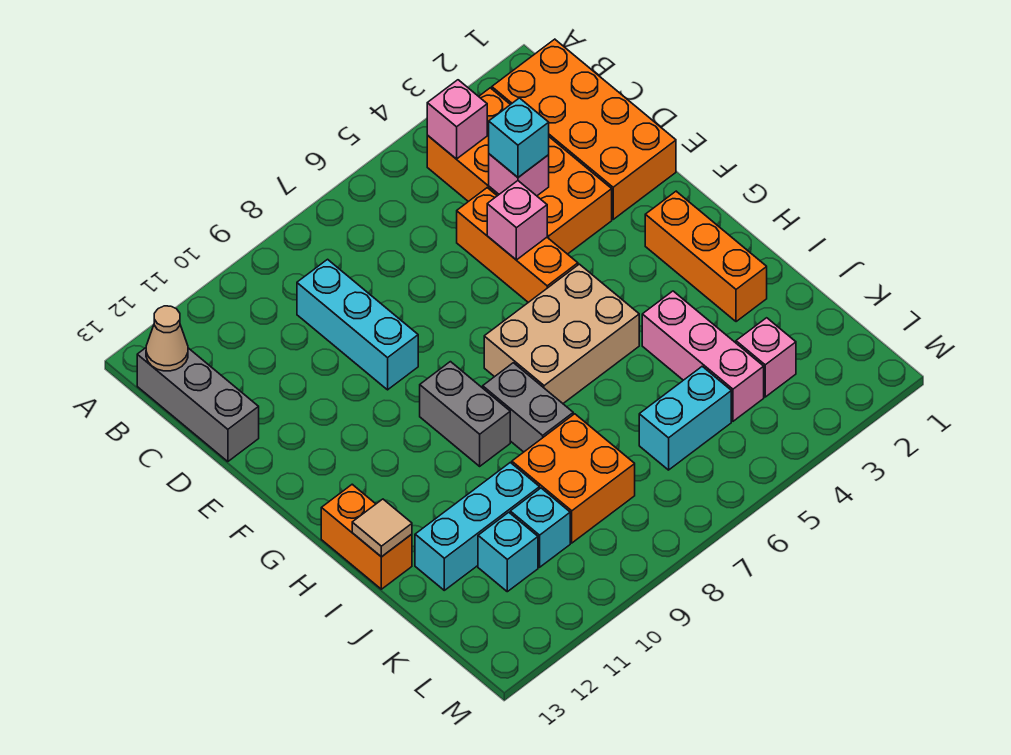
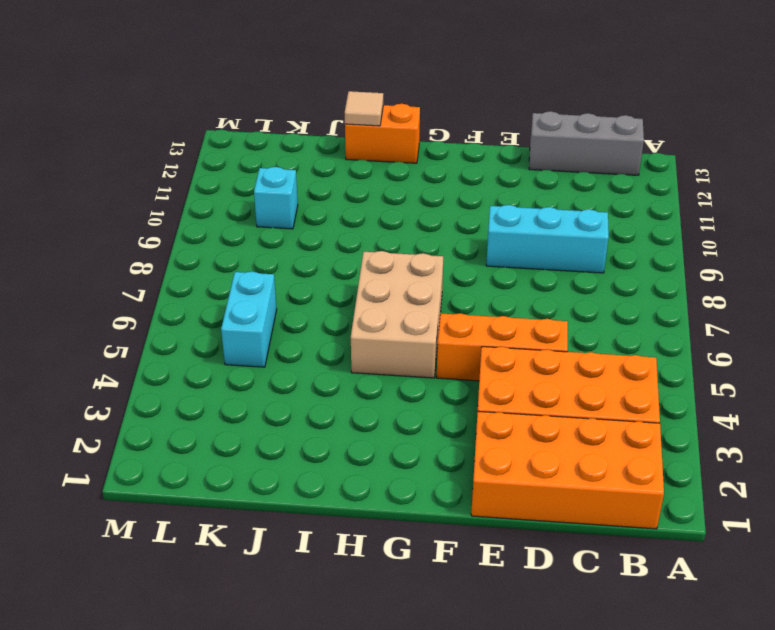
none -> orange 1x3 brick [645,191,767,322]
none -> grey 1x2 brick [420,362,510,466]
none -> grey 1x2 brick [483,363,573,452]

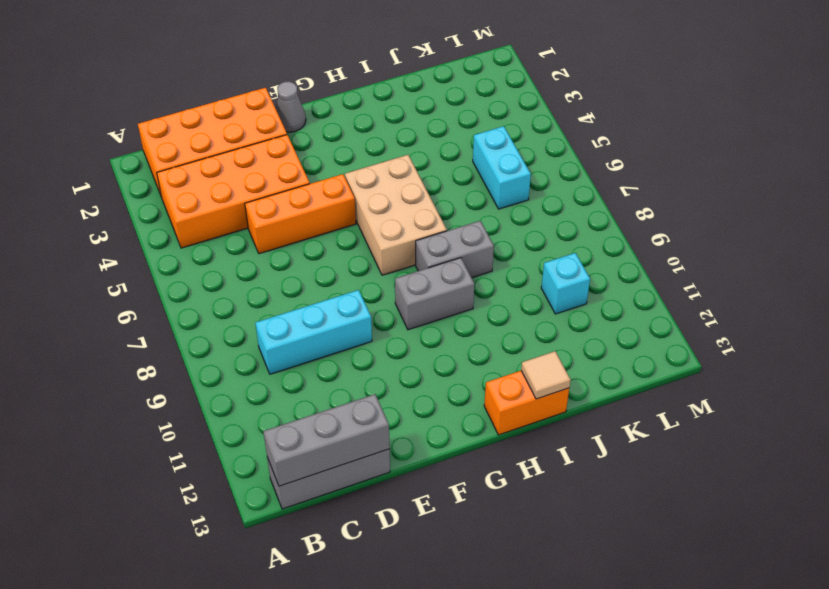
grey 1x3 brick [263,394,390,486] -> tan 1x1 cone [146,306,188,371]
grey 1x1 cone [276,81,306,132] -> none
none -> orange 1x3 brick [645,191,767,322]
none -> pink 1x3 brick [642,291,764,421]
none -> orange 2x2 brick [512,414,635,543]

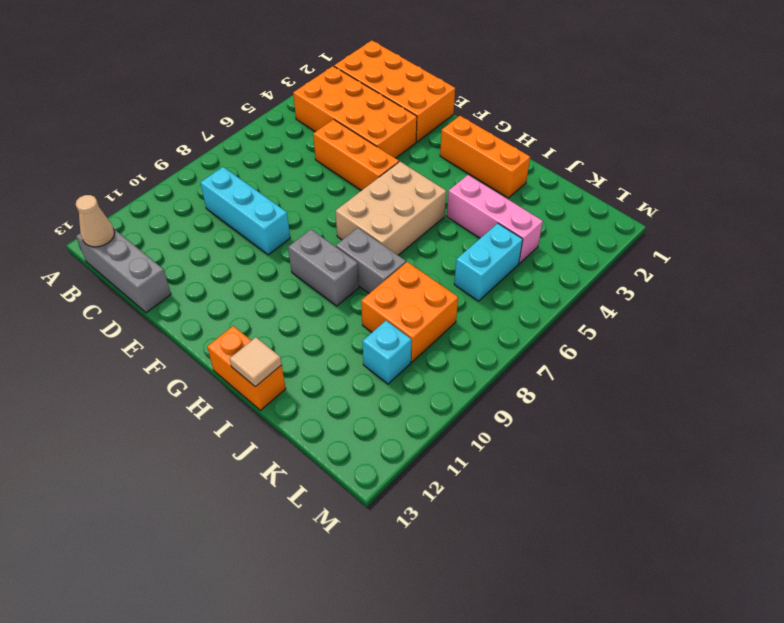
none -> cyan 1x3 brick [415,462,540,590]
none -> pink 1x1 brick [736,318,796,397]
none -> cyan 1x1 brick [478,512,538,592]

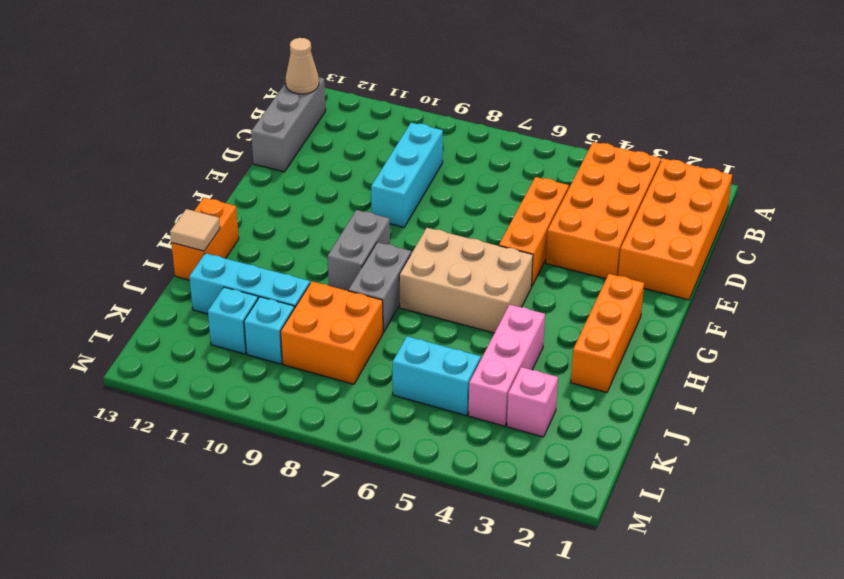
none -> pink 1x1 brick [427,80,487,159]
none -> pink 1x1 brick [489,154,549,196]
none -> pink 1x1 brick [487,181,547,260]

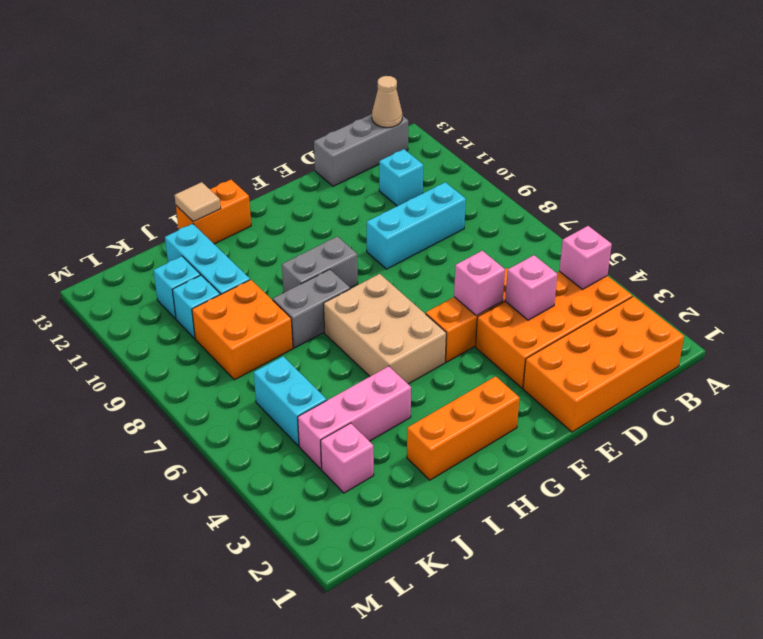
cyan 1x1 brick [379,149,423,206] -> cyan 1x1 brick moved to [489,98,549,177]

